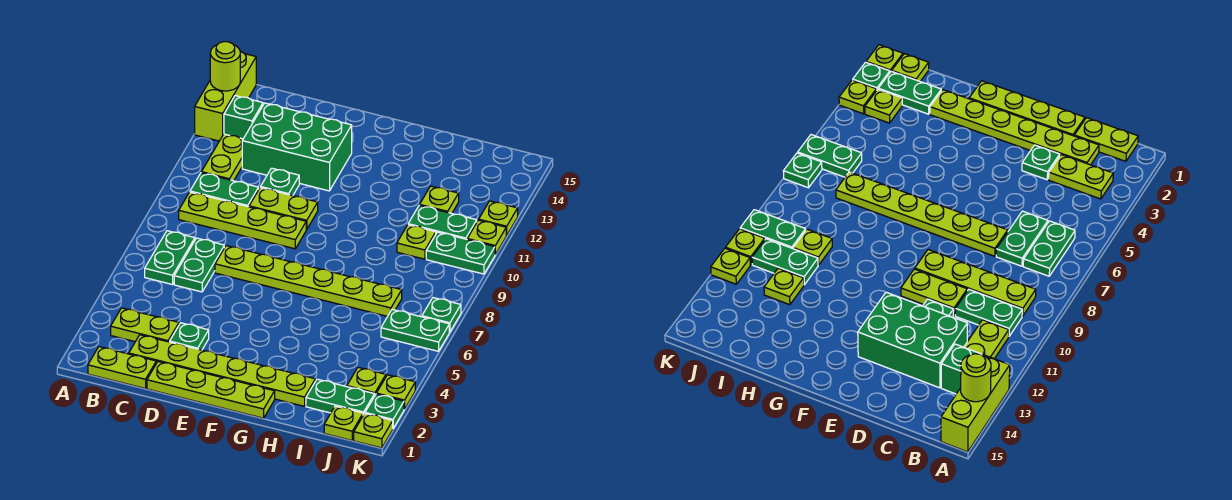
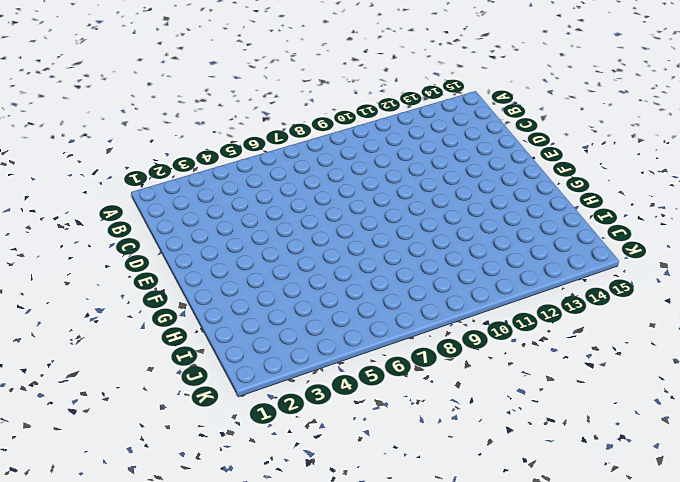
none -> lime 1x3 brick [195,52,256,141]
none -> lime 1x2 plate [88,347,156,389]
none -> lime 1x2 plate [111,308,179,342]
none -> green 1x2 plate [145,231,195,285]

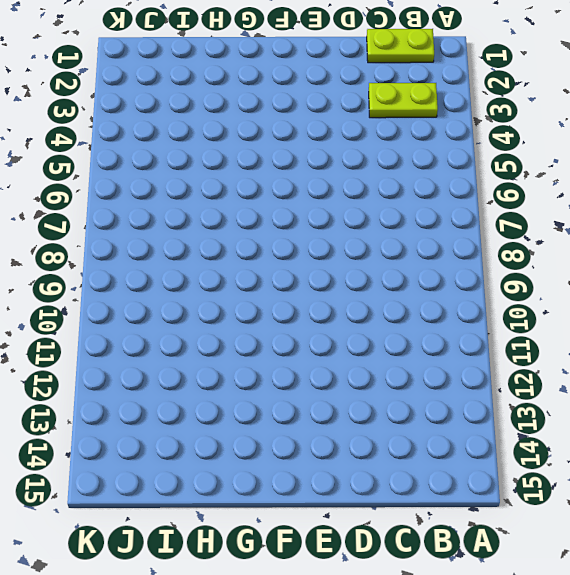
none -> lime 1x3 brick [195,52,256,141]
none -> green 1x2 plate [145,231,195,285]
none -> lime 1x4 plate [179,192,306,249]
none -> green 1x2 plate [190,173,259,207]

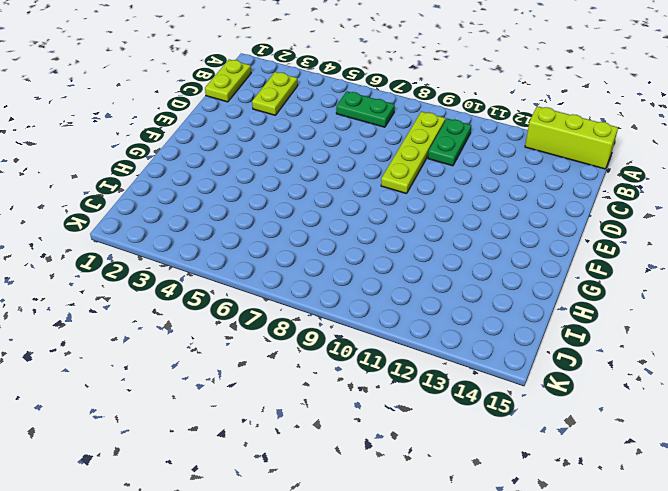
none -> lime 1x2 plate [201,134,243,181]
none -> green 1x1 brick [224,96,263,139]
none -> lime 1x6 plate [129,335,315,406]
none -> green 1x2 plate [174,238,224,292]

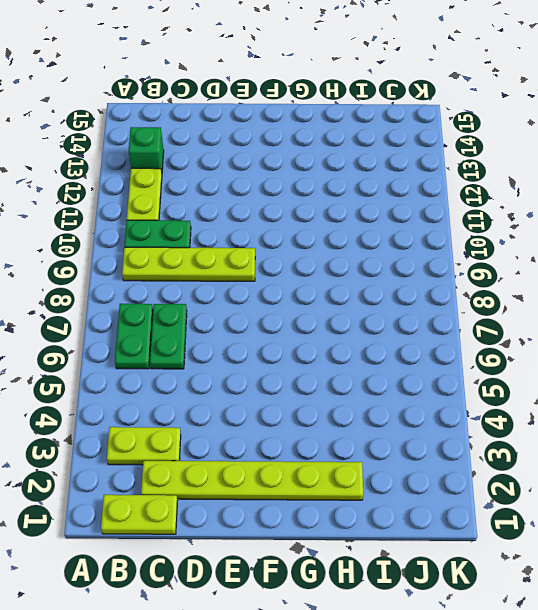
none -> lime 1x3 brick [195,52,256,141]
none -> green 2x3 brick [242,103,352,191]
none -> lime 1x4 plate [147,362,275,418]
none -> green 1x1 plate [170,323,209,350]

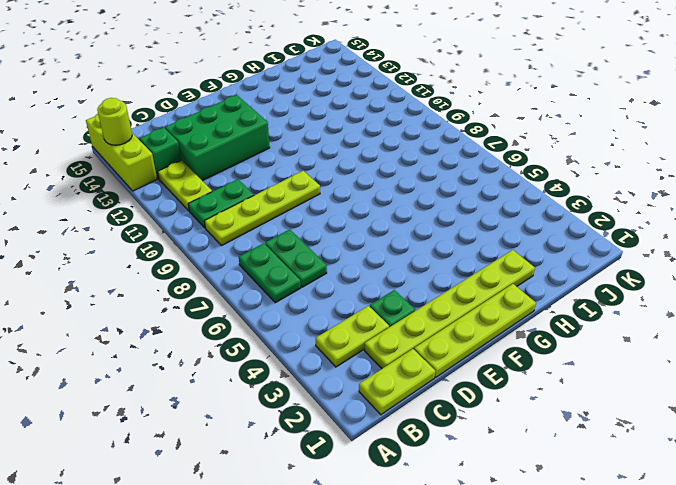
none -> lime 1x6 plate [215,246,402,316]
none -> lime 1x2 plate [249,188,318,230]
none -> green 1x1 plate [261,168,299,196]
none -> green 1x2 plate [306,379,375,415]

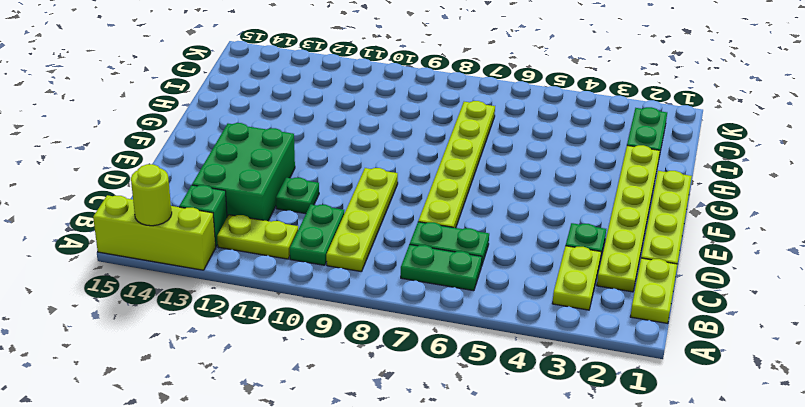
none -> lime 1x2 plate [249,188,318,230]
none -> lime 1x1 plate [397,225,436,259]
none -> green 1x2 plate [408,205,477,239]
none -> lime 1x1 plate [420,186,459,213]

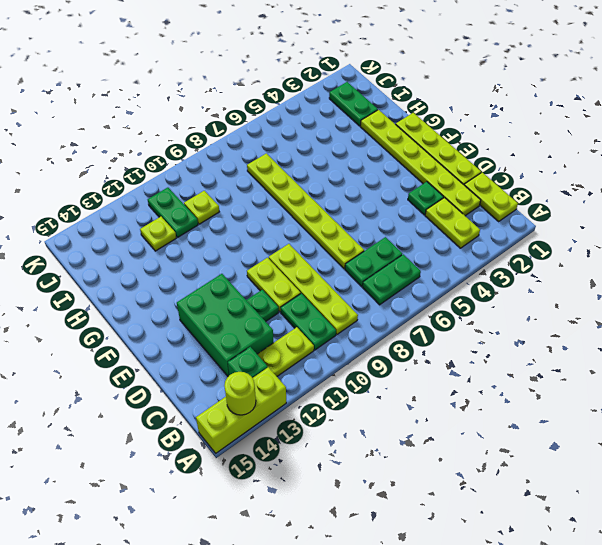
none -> lime 1x1 plate [324,406,363,440]
none -> lime 1x1 plate [347,367,386,395]
none -> green 1x2 plate [381,309,449,351]
none -> green 1x2 plate [426,232,495,274]

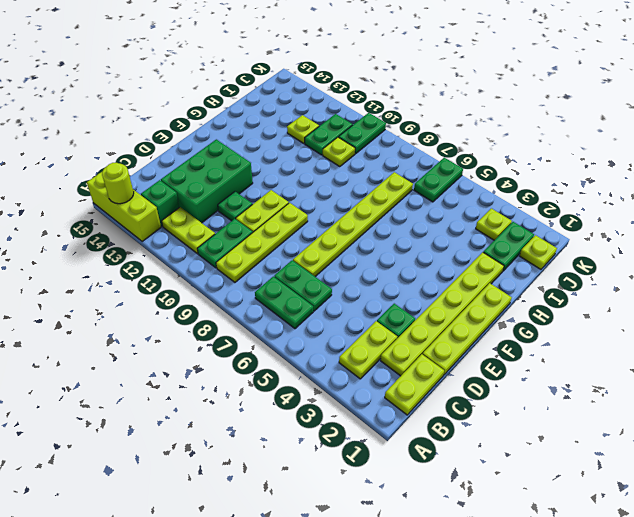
none -> lime 1x1 plate [354,414,393,448]
none -> green 1x1 plate [365,394,404,428]
none -> lime 1x1 plate [376,375,415,409]
none -> green 1x1 plate [422,298,461,332]

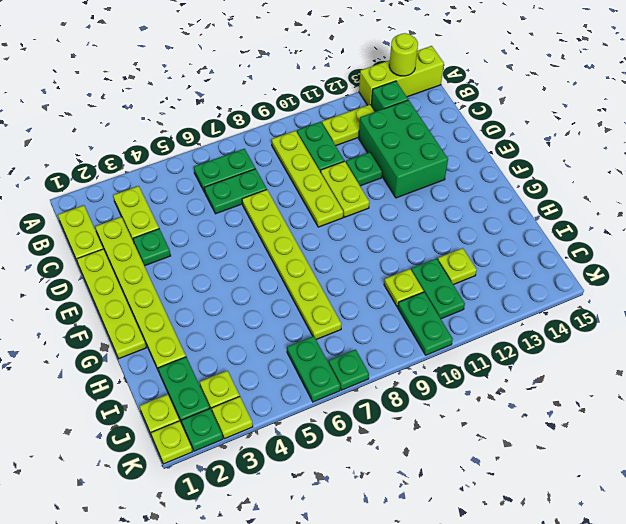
none -> lime 1x1 plate [467,220,507,255]
none -> lime 1x1 plate [479,201,518,235]

